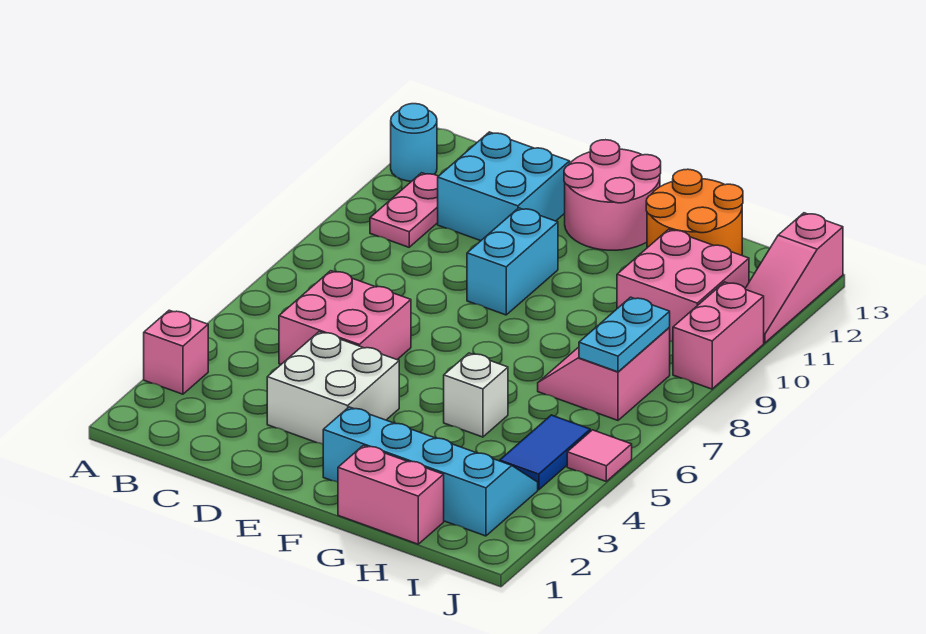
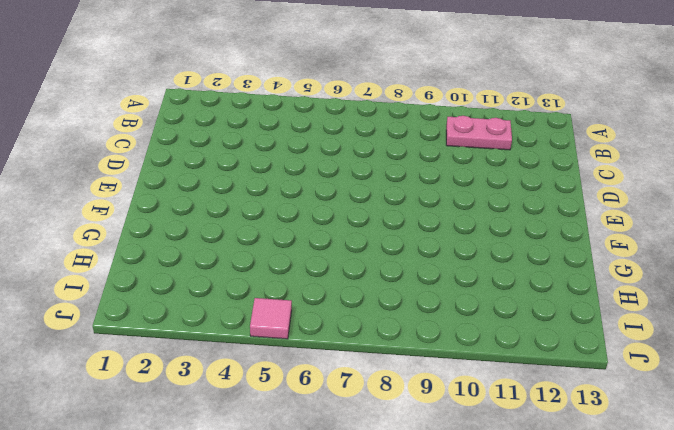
none -> pink 1x1 brick [144,310,208,394]
none -> cyan 1x1 round brick [391,104,437,181]
none -> pink 2x2 brick [279,271,411,364]

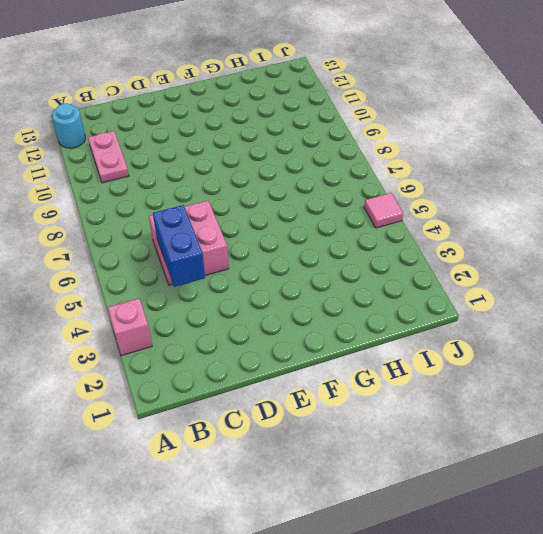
blue 1x2 brick [153,205,205,287] -> none
none -> cyan 2x2 brick [438,132,570,241]
none -> white 2x2 brick [267,332,399,444]
none -> cyan 1x2 brick [467,208,558,315]

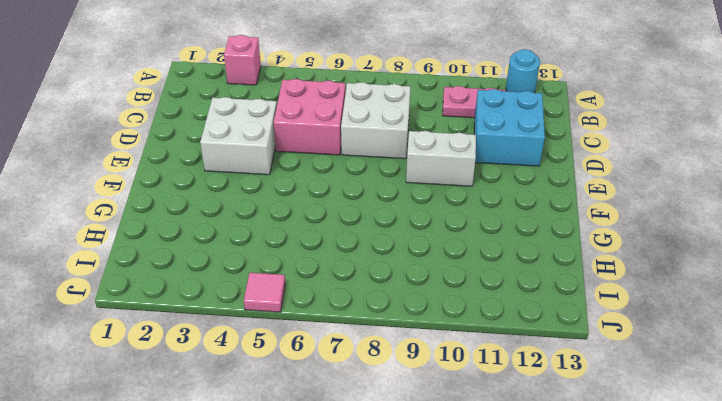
white 2x2 brick [341,82,410,159] -> none
white 1x2 brick [406,131,476,186] -> cyan 1x2 brick [467,208,558,315]
none -> pink 2x2 round brick [564,140,661,250]
none -> cyan 2x4 slope [323,407,538,536]
none -> pink 1x2 brick [338,446,444,544]

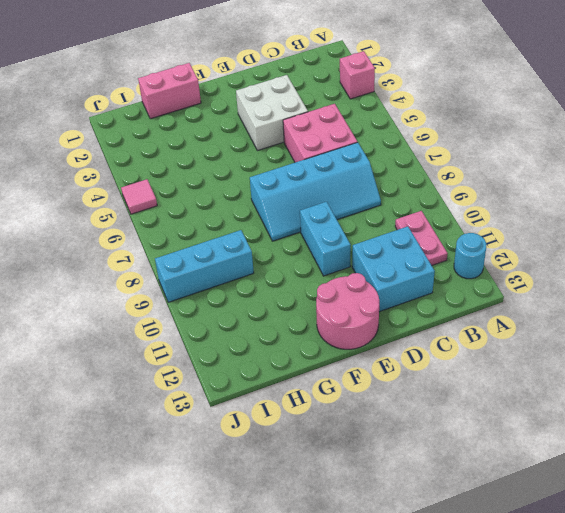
cyan 2x4 slope [250,142,381,241] -> cyan 2x4 slope moved to [323,407,538,536]
cyan 1x3 brick [155,230,254,302] -> pink 1x2 brick [673,282,764,389]
none -> white 1x1 brick [444,353,508,437]
none -> orange 2x2 round brick [646,169,743,255]
none -> pink 2x2 slope [538,327,670,420]

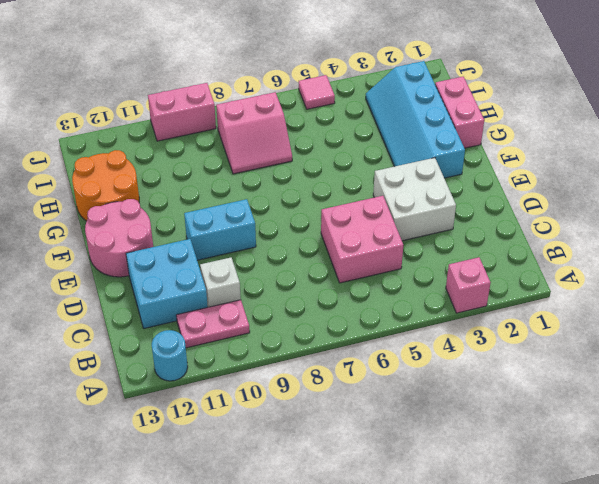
white 1x1 brick [200,257,241,307] -> white 1x1 brick moved to [444,353,508,437]
none -> pink 2x2 brick [617,229,749,342]
none -> blue 1x2 tile [500,415,590,490]
none -> pink 1x3 slope [745,213,843,343]

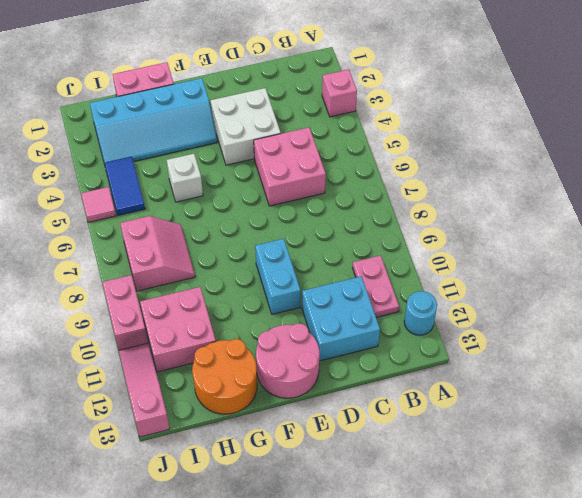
none -> cyan 1x2 plate [579,297,670,372]

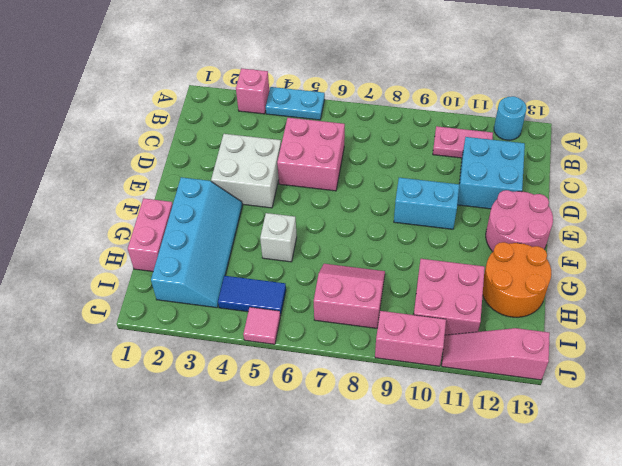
cyan 1x2 plate [266,87,325,120] -> cyan 1x2 plate moved to [579,297,670,372]

